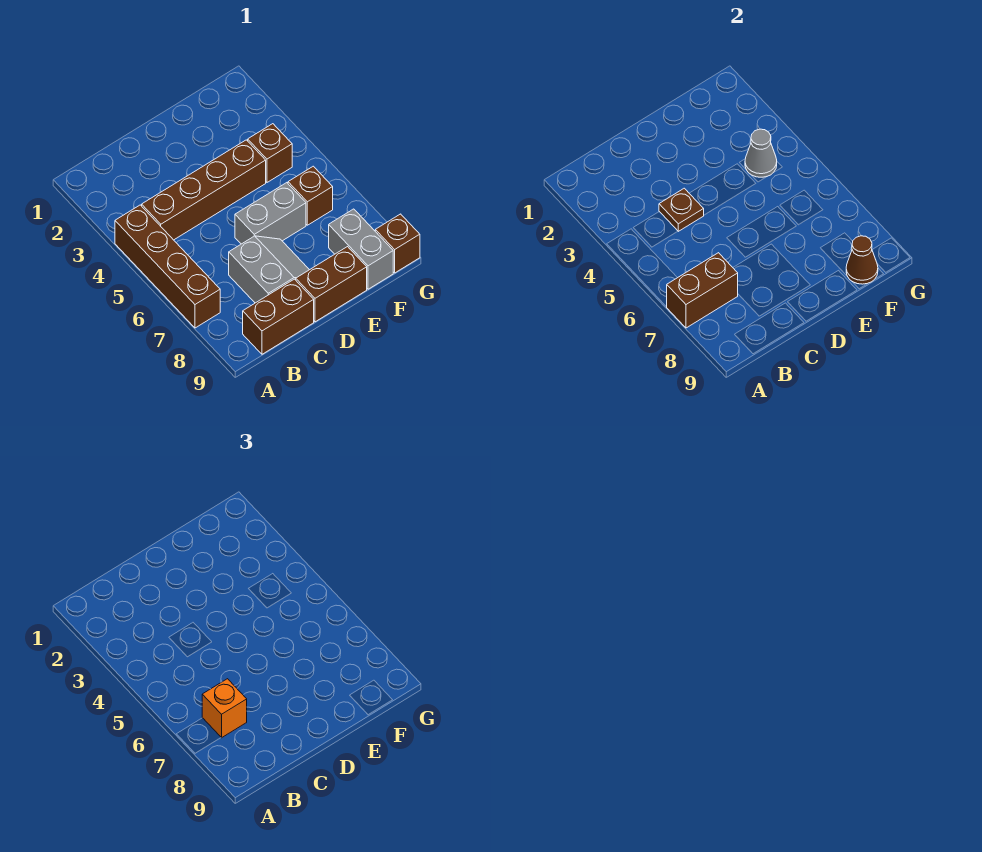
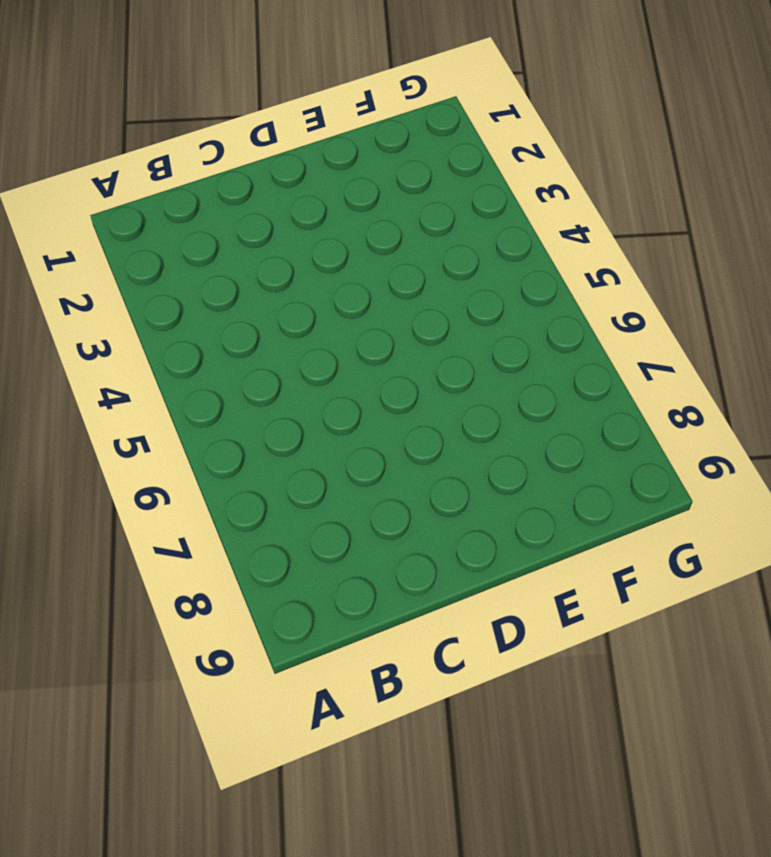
none -> brown 1x4 brick [115,205,220,328]
none -> brown 1x4 brick [142,140,266,240]
none -> brown 1x2 brick [243,279,314,354]

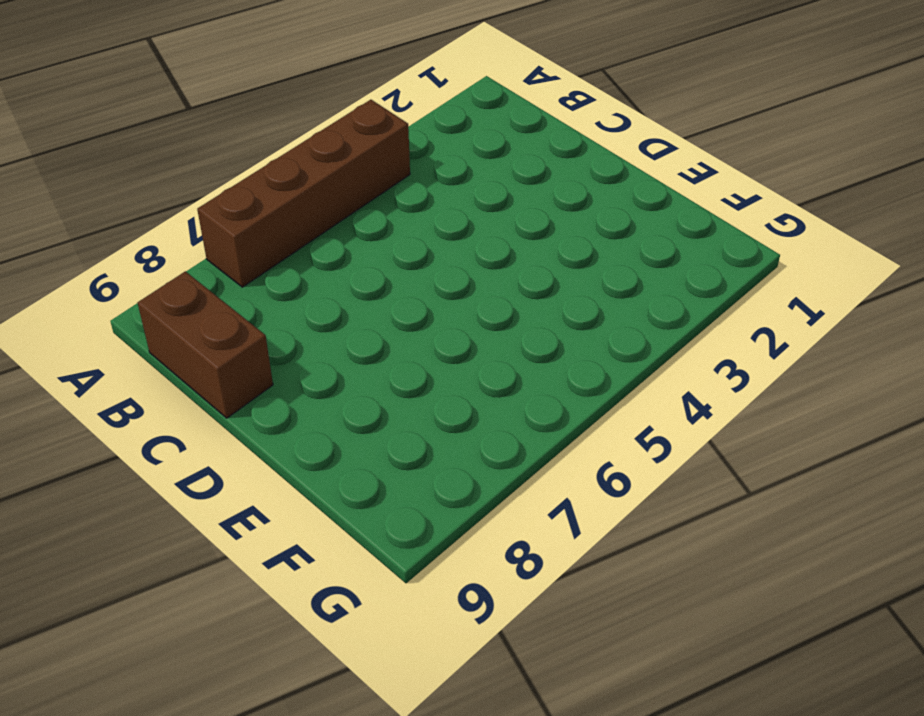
none -> brown 1x4 brick [142,140,266,240]
none -> grey 2x2 slope [229,236,309,303]
none -> grey 1x2 brick [235,183,306,244]

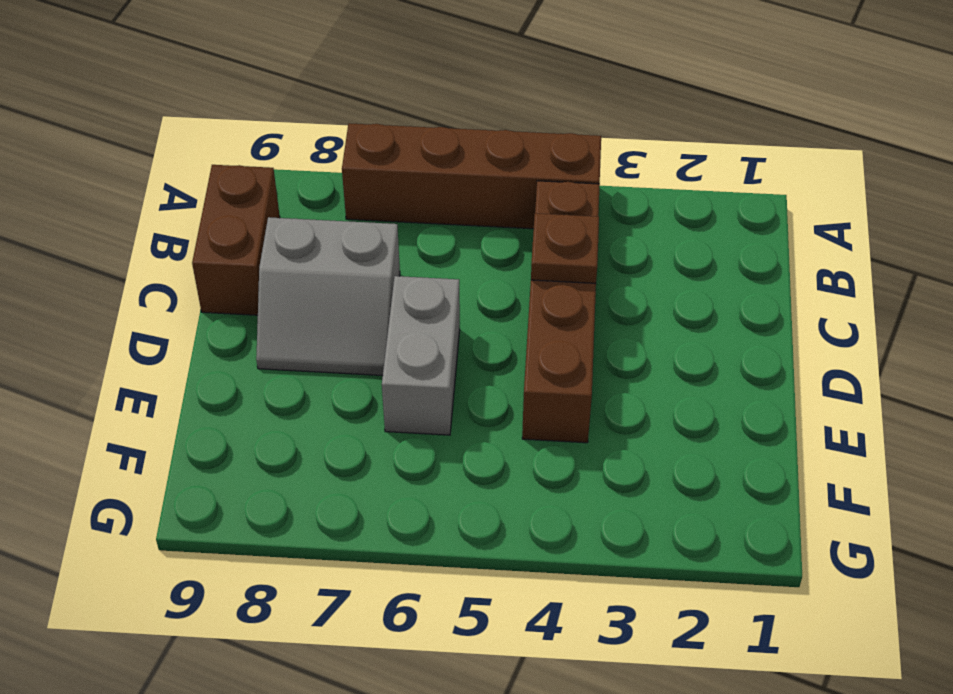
none -> brown 1x2 brick [296,247,367,322]
none -> brown 1x1 brick [248,124,292,182]
none -> brown 1x1 brick [288,166,333,225]

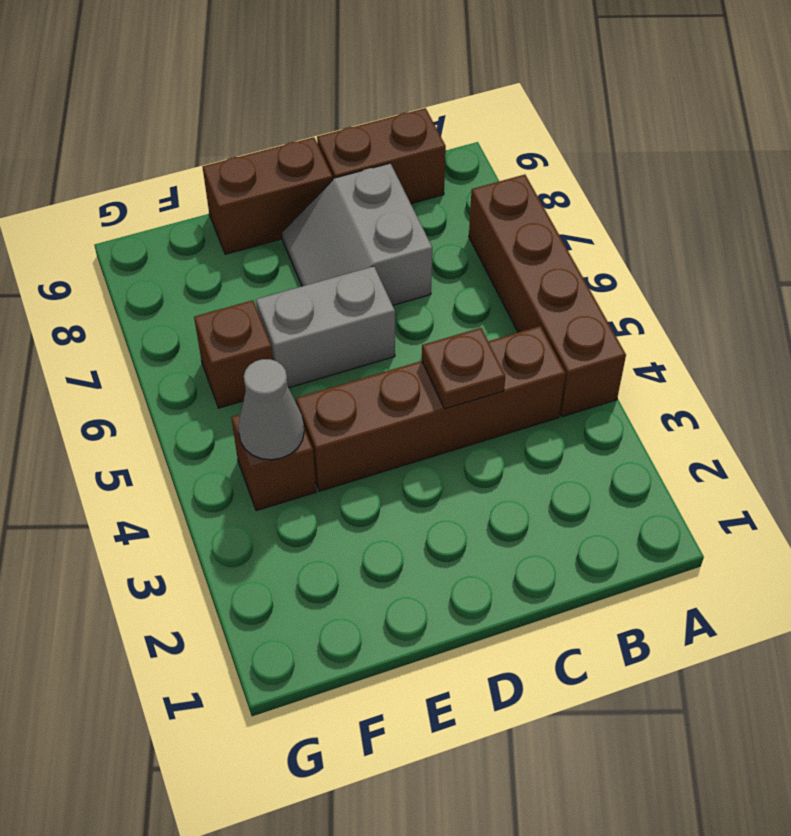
none -> grey 1x2 brick [329,209,393,289]
none -> brown 1x1 brick [375,214,420,273]
none -> brown 1x2 brick [667,253,738,328]

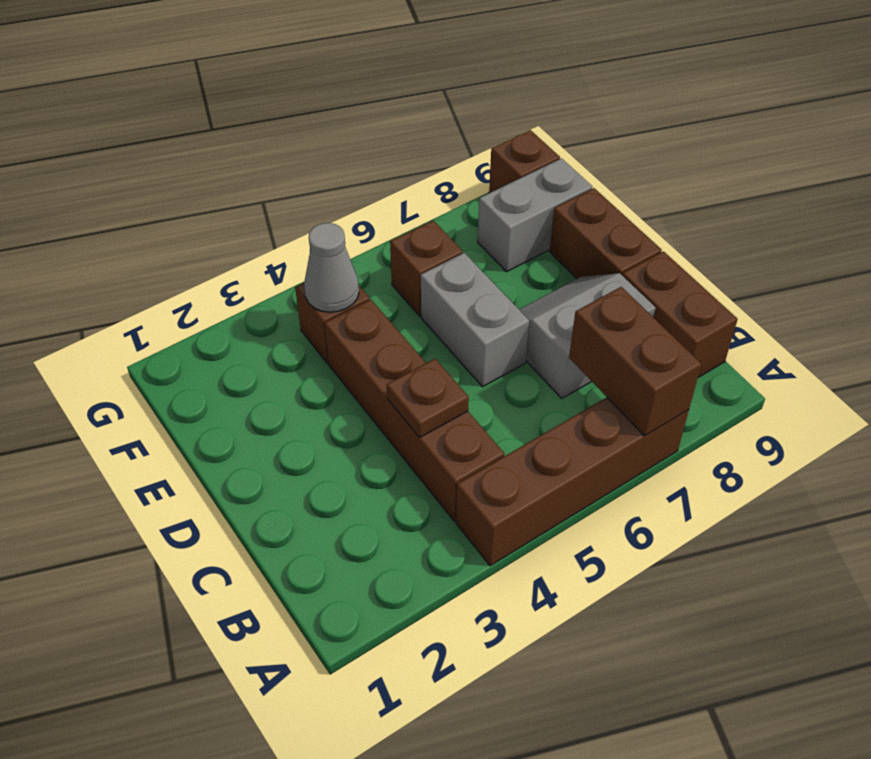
none -> brown 1x1 cone [846,236,878,284]
none -> orange 1x1 brick [202,679,247,738]

